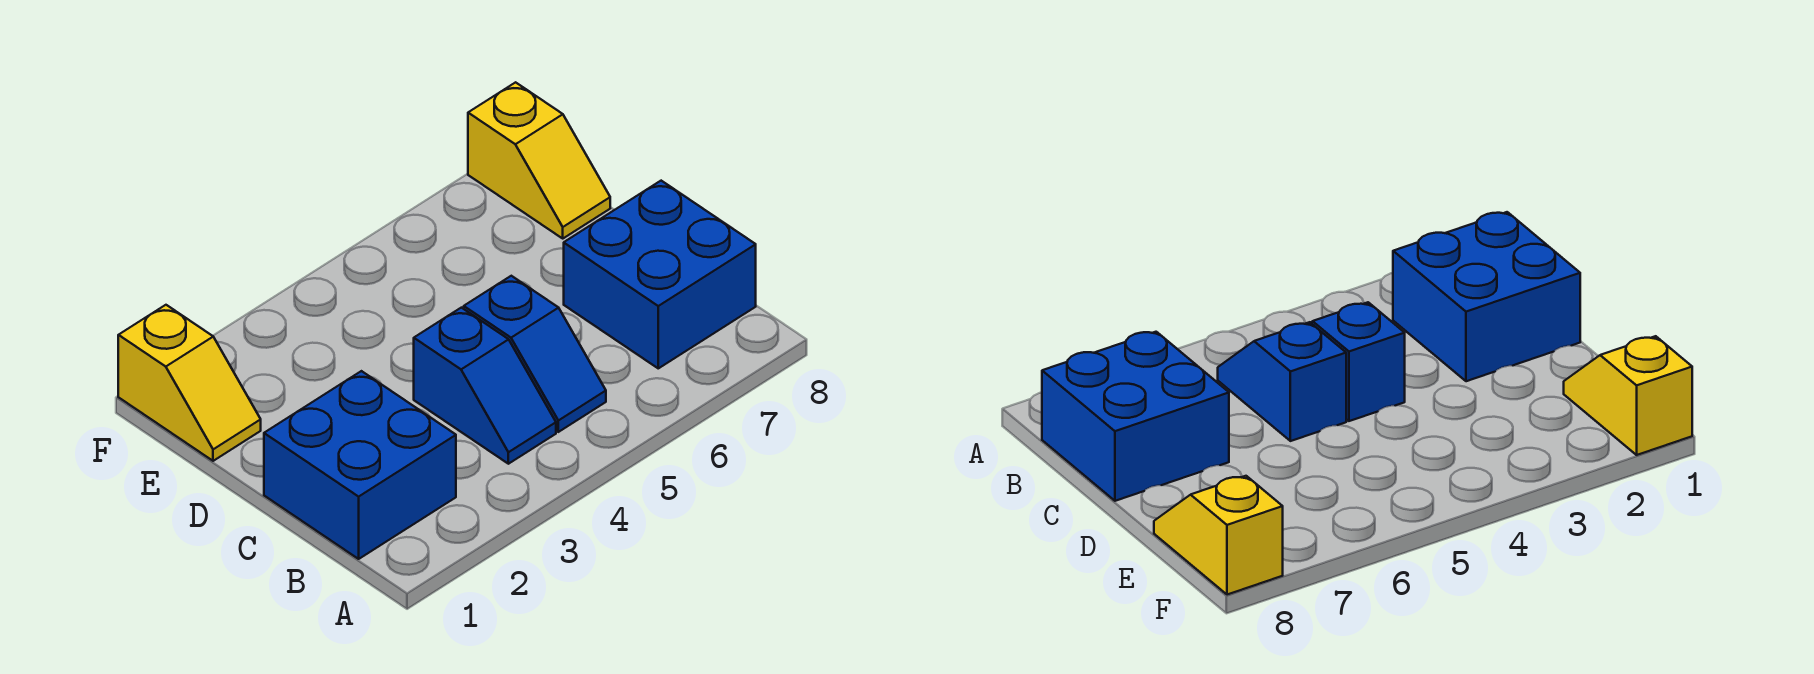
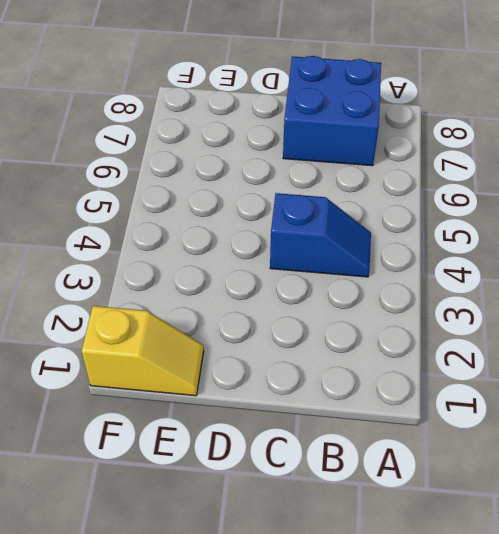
none -> blue 2x2 brick [264,371,456,559]
none -> blue 1x2 slope [464,276,606,432]

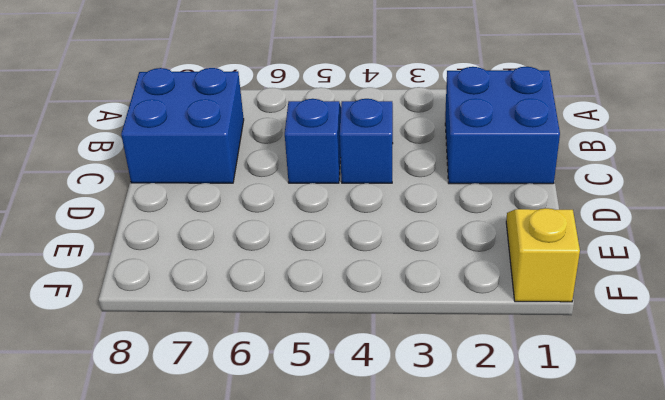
none -> yellow 1x2 slope [468,82,610,238]

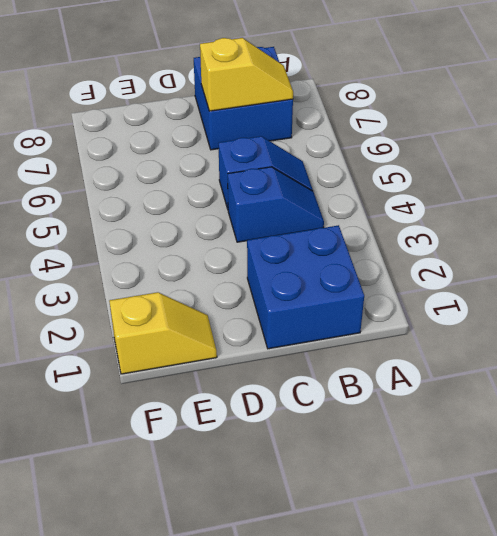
yellow 1x2 slope [200,38,293,111] -> yellow 1x2 slope moved to [468,82,610,238]

